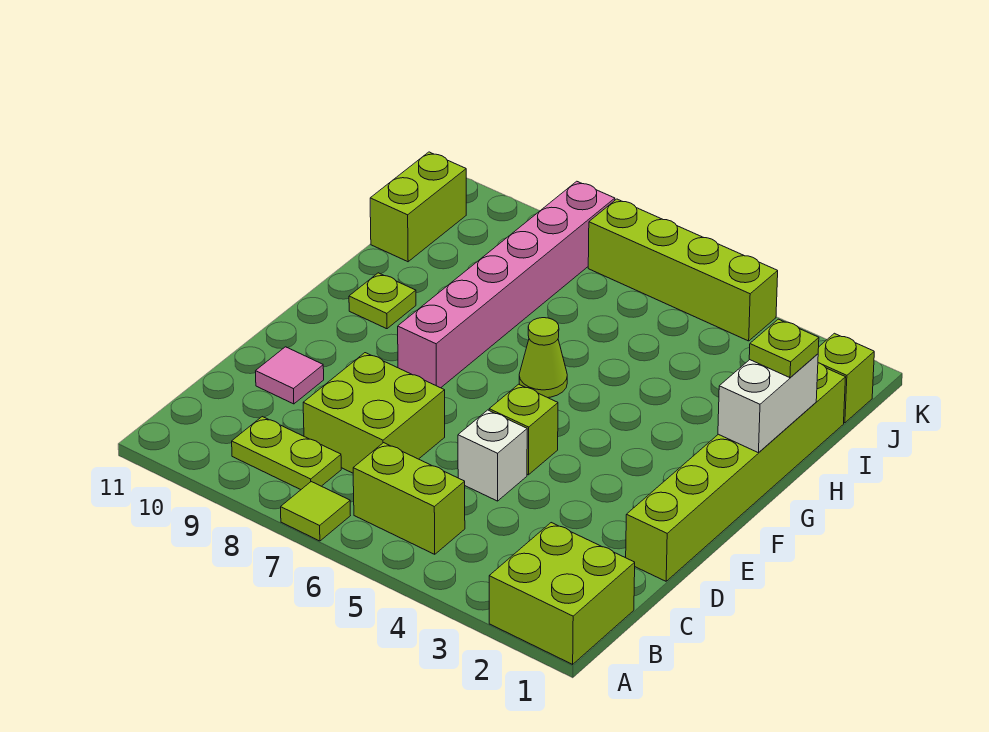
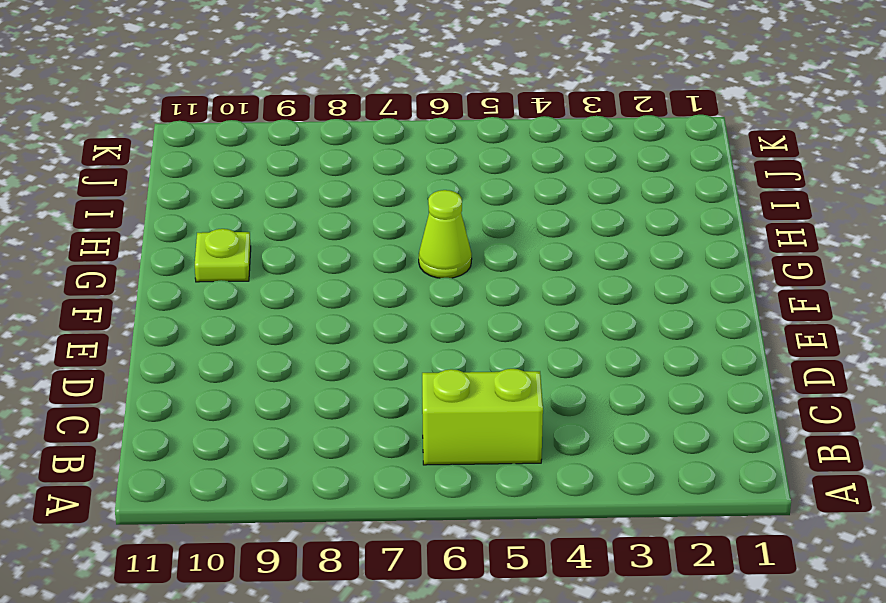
none -> lime 2x2 brick [489,523,635,664]
none -> lime 1x1 tile [281,482,350,541]
none -> lime 1x2 plate [232,417,341,490]

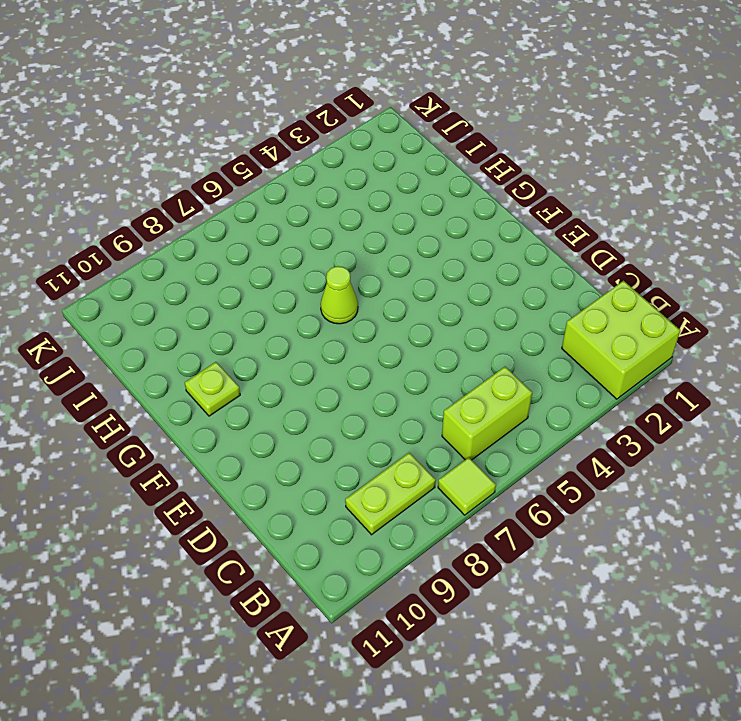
none -> lime 2x2 brick [303,353,445,473]
none -> lime 1x6 brick [626,363,846,581]
none -> white 1x1 brick [458,410,527,501]

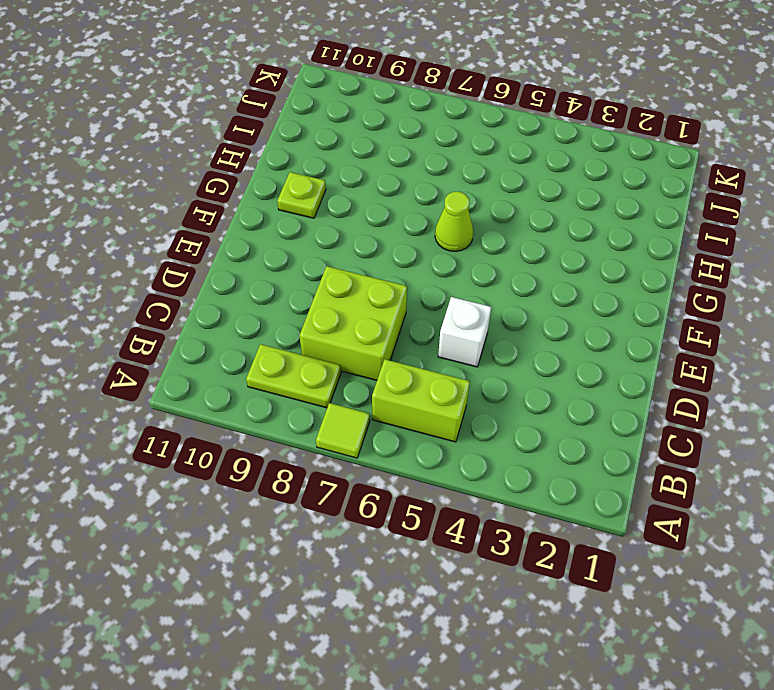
none -> lime 2x2 brick [489,523,635,664]
none -> lime 1x6 brick [626,363,846,581]
none -> pink 1x1 tile [256,347,324,404]

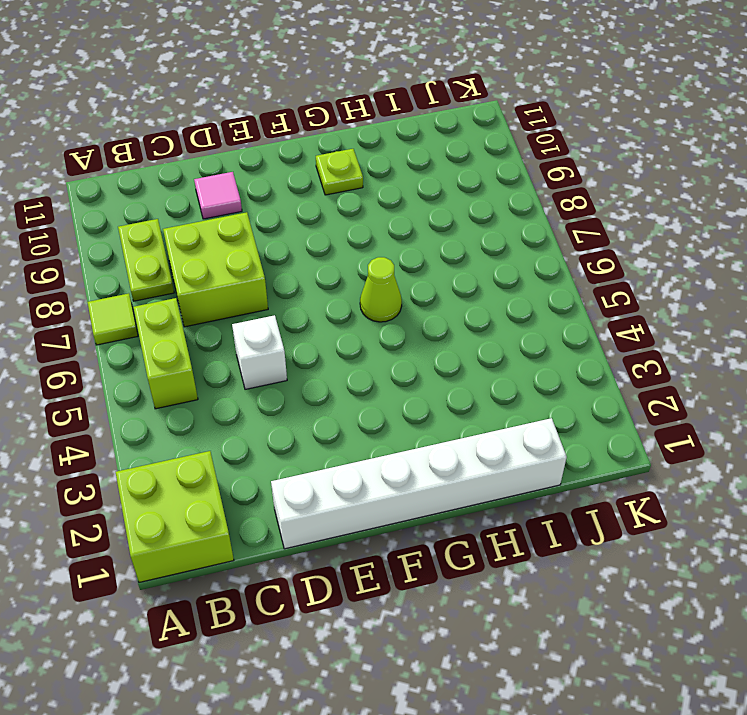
white 1x6 brick [271,418,567,549] -> lime 1x6 brick [626,363,846,581]
none -> lime 1x1 brick [489,384,558,475]
none -> pink 1x6 brick [398,181,615,388]
none -> lime 1x2 brick [370,152,466,262]

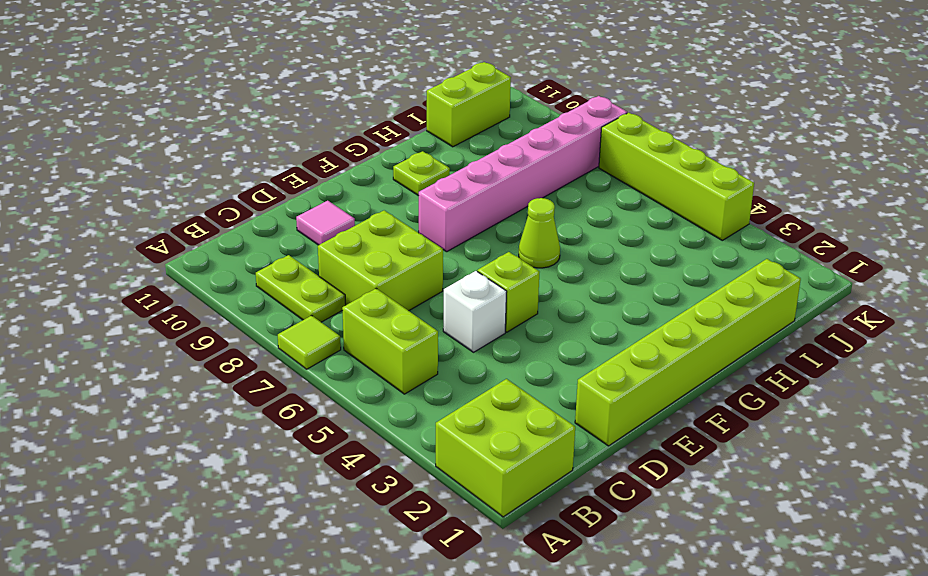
none -> lime 1x1 brick [818,333,874,423]
none -> white 1x2 brick [718,354,818,453]
none -> lime 1x1 plate [749,319,819,378]

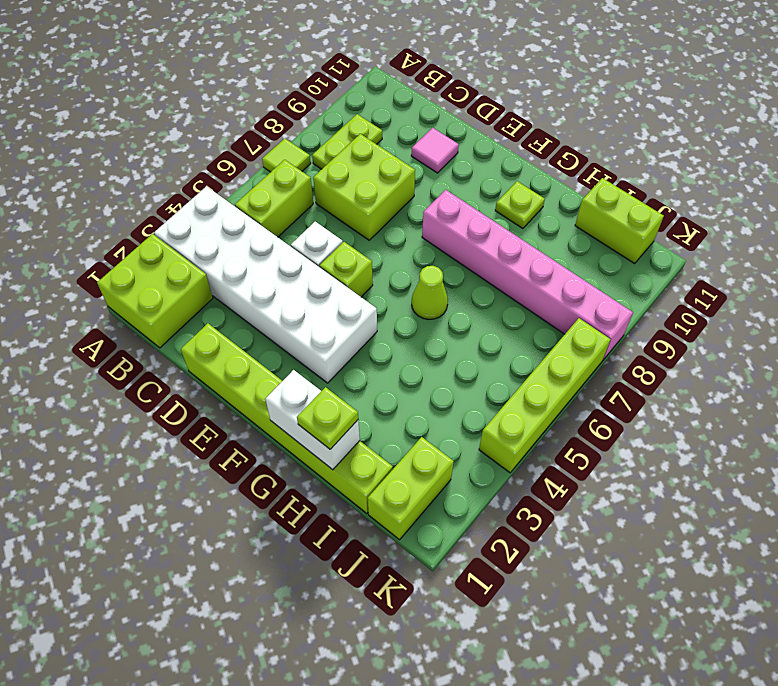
white 2x6 brick [154,186,377,383] -> none
lime 1x2 brick [368,437,454,540] -> lime 1x1 brick [818,333,874,423]

